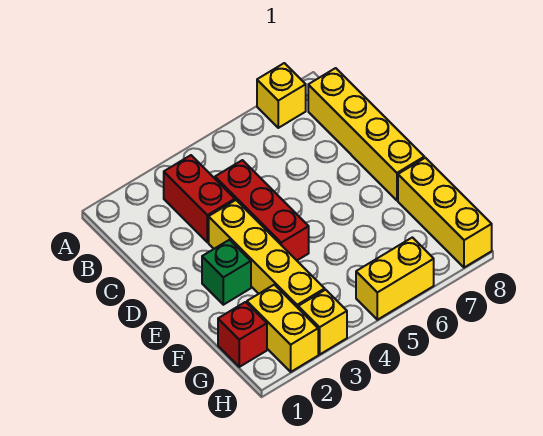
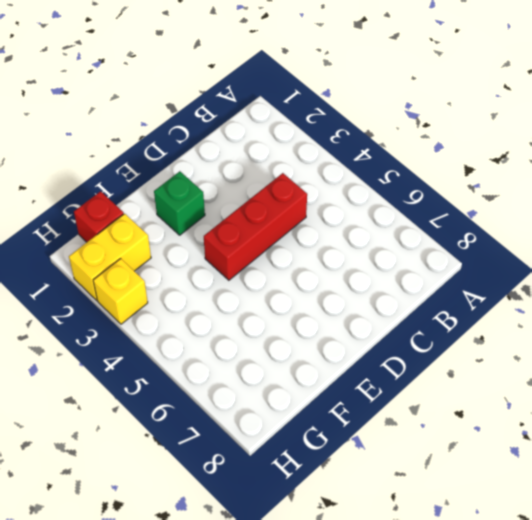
none -> yellow 1x1 brick [257,63,306,128]
none -> red 1x2 brick [164,155,235,242]

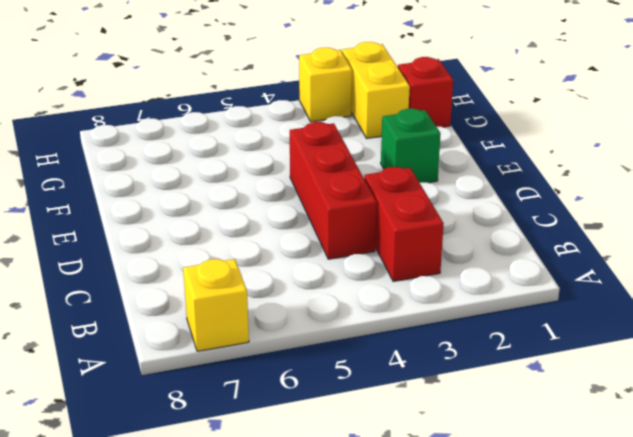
none -> yellow 1x4 brick [308,68,424,200]
none -> yellow 1x4 brick [209,200,325,308]

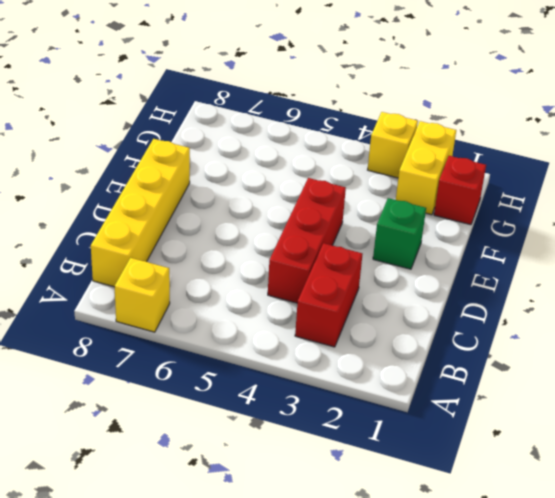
none -> yellow 1x4 brick [209,200,325,308]
none -> yellow 1x3 brick [398,158,492,268]

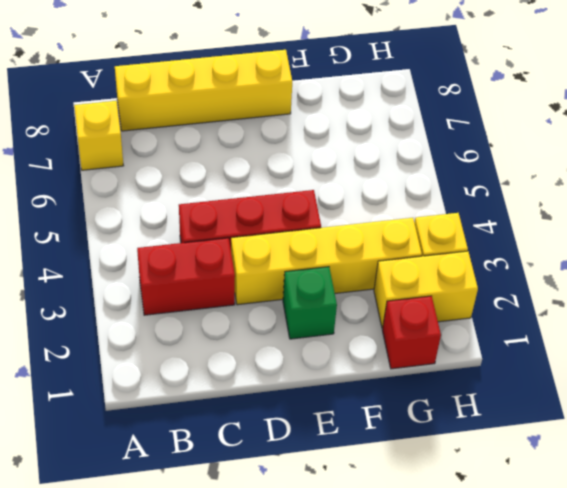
none -> yellow 1x3 brick [398,158,492,268]
none -> yellow 1x2 brick [356,237,434,320]

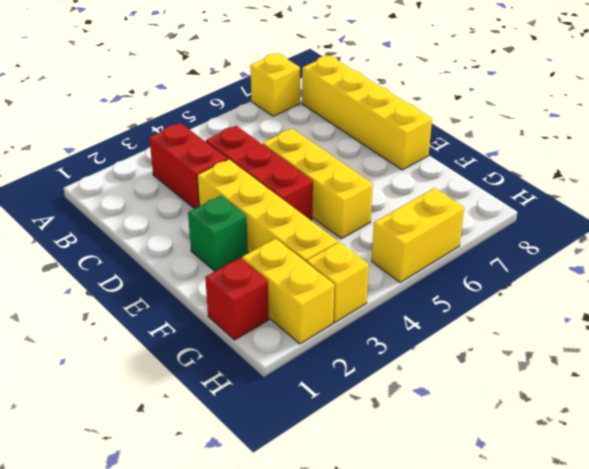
yellow 1x3 brick [263,129,373,239] -> yellow 1x3 brick moved to [398,158,492,268]

